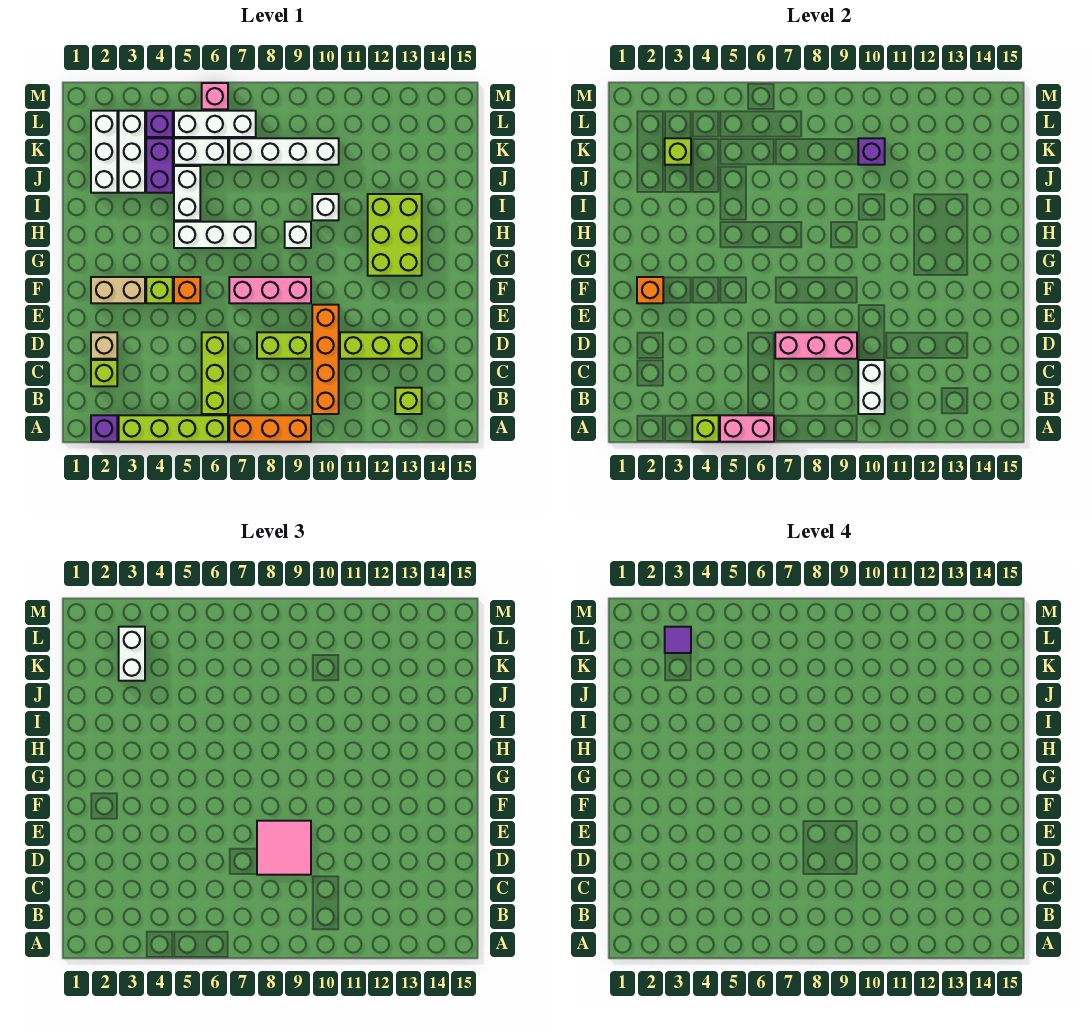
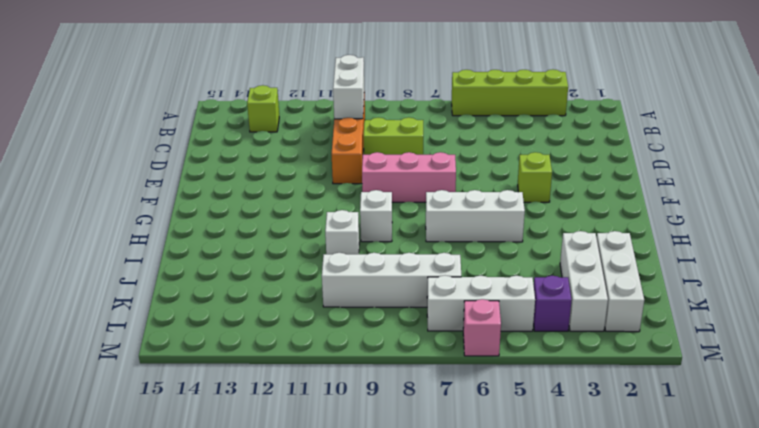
none -> purple 1x1 brick [91,415,117,442]
none -> orange 1x3 brick [229,415,311,442]
none -> lime 1x3 brick [202,332,228,414]
none -> lime 1x1 brick [91,360,117,386]

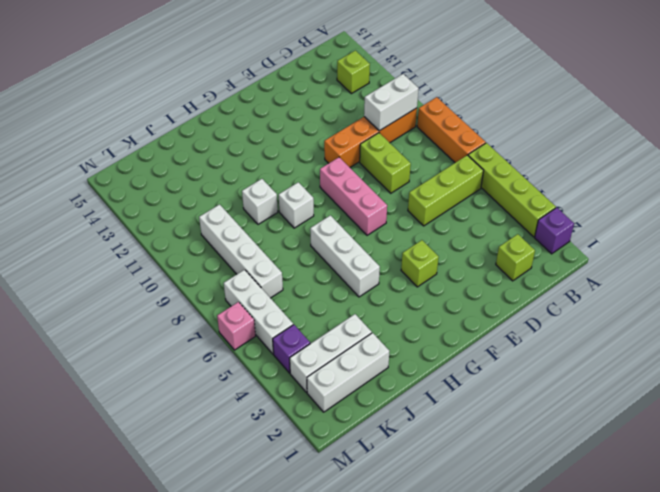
none -> tan 1x1 brick [91,332,117,359]
none -> lime 1x3 brick [340,332,422,359]
none -> tan 1x2 brick [91,277,145,303]
none -> orange 1x1 brick [174,277,200,303]

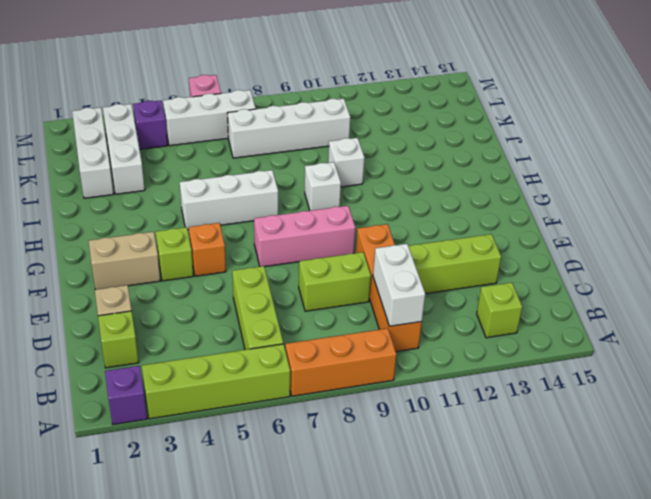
none -> lime 2x3 brick [368,194,422,276]
none -> white 1x2 brick [174,166,200,220]
none -> purple 1x2 brick [146,138,173,193]
none -> white 1x2 brick [174,138,228,165]

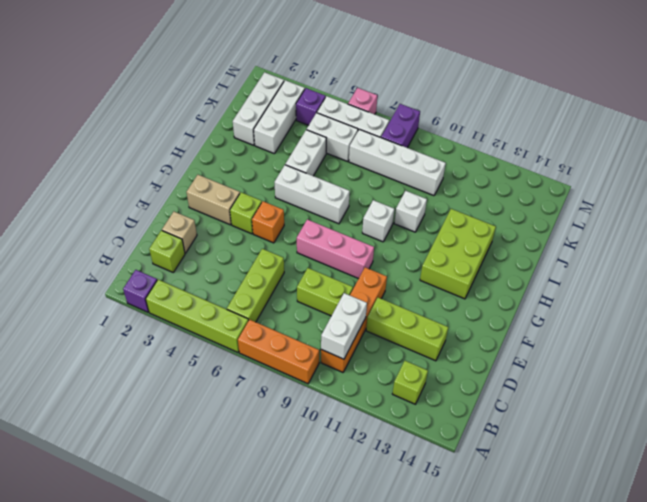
purple 1x2 brick [381,104,420,148] -> purple 1x2 brick moved to [146,138,173,193]
none -> lime 1x1 brick [692,415,719,442]
none -> pink 1x2 brick [720,415,774,442]
none -> pink 1x3 brick [775,332,857,359]
none -> orange 1x1 brick [637,277,663,303]

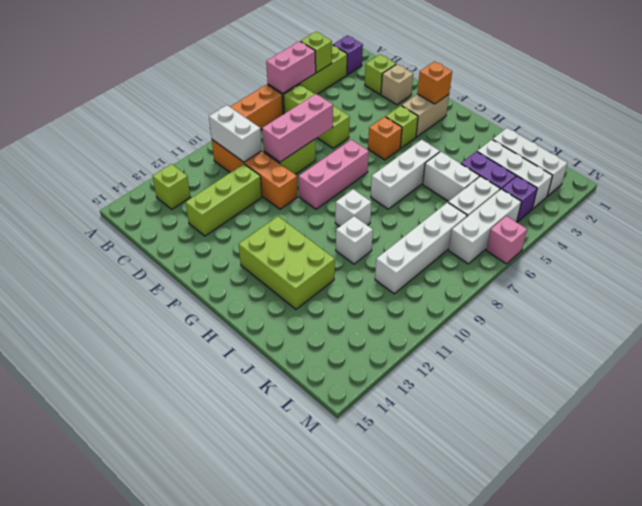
none -> lime 1x1 brick [665,138,691,165]
none -> purple 1x1 brick [858,138,885,165]
none -> pink 2x2 tile [257,821,311,875]
none -> white 1x2 brick [119,627,145,681]

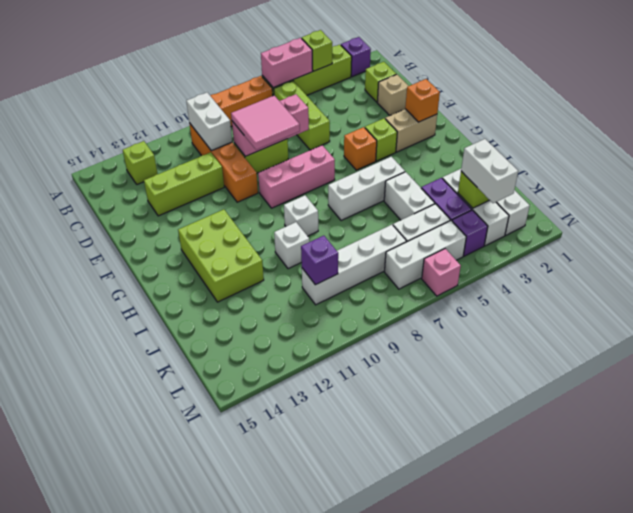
none -> purple 1x1 tile [665,627,691,653]

